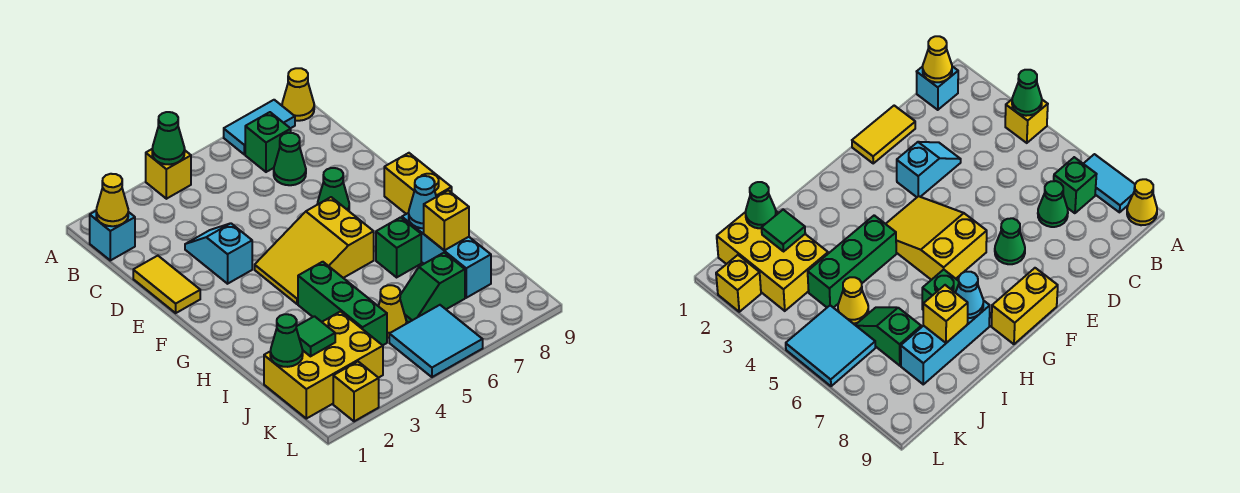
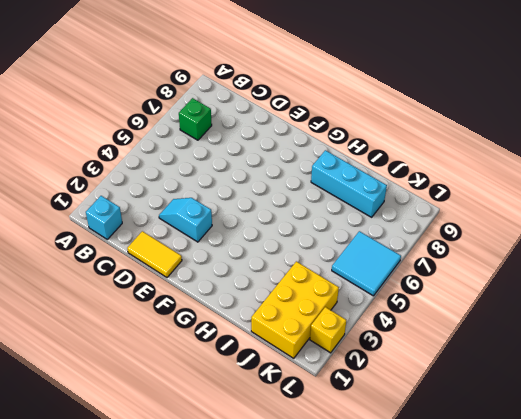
none -> yellow 1x1 brick [146,149,191,199]
none -> cyan 1x2 tile [224,100,295,154]
none -> yellow 1x1 cone [282,68,314,121]

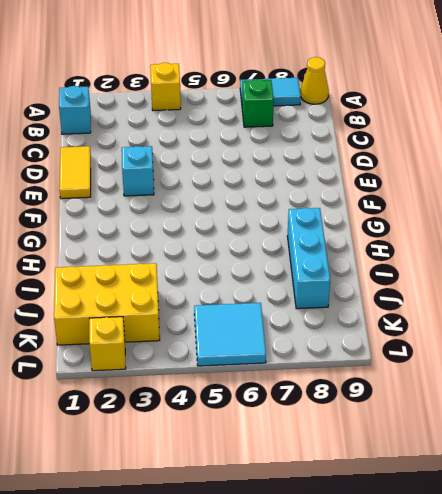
none -> green 1x1 cone [274,133,306,185]
none -> green 1x1 cone [317,168,349,211]
none -> yellow 2x3 slope [255,197,374,304]

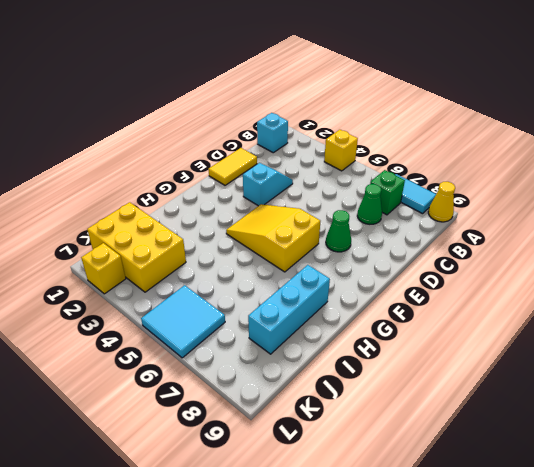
none -> yellow 1x2 brick [384,153,452,214]
none -> green 1x3 brick [298,262,387,345]
none -> green 1x1 brick [376,217,421,277]

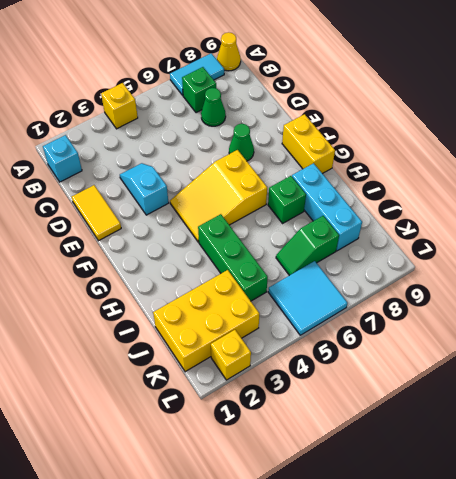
none -> yellow 1x1 cone [379,285,406,338]
none -> green 1x1 cone [152,112,185,165]
none -> yellow 1x1 cone [96,174,128,226]

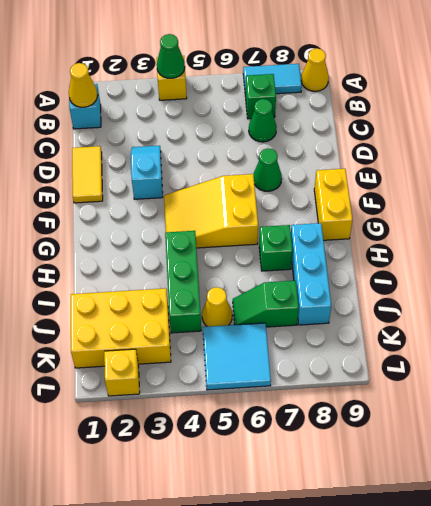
none -> cyan 1x1 cone [409,176,436,228]
none -> yellow 1x1 brick [424,190,469,250]
none -> green 1x1 cone [270,314,303,367]

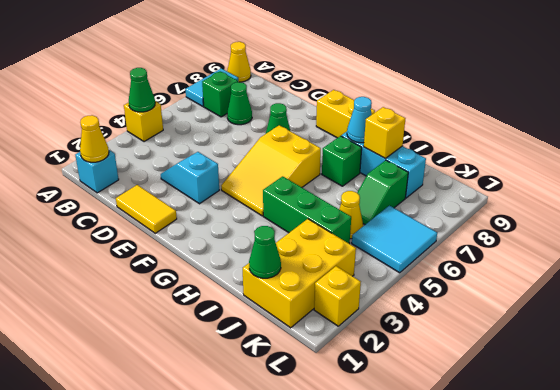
none -> green 1x1 tile [296,316,335,356]

